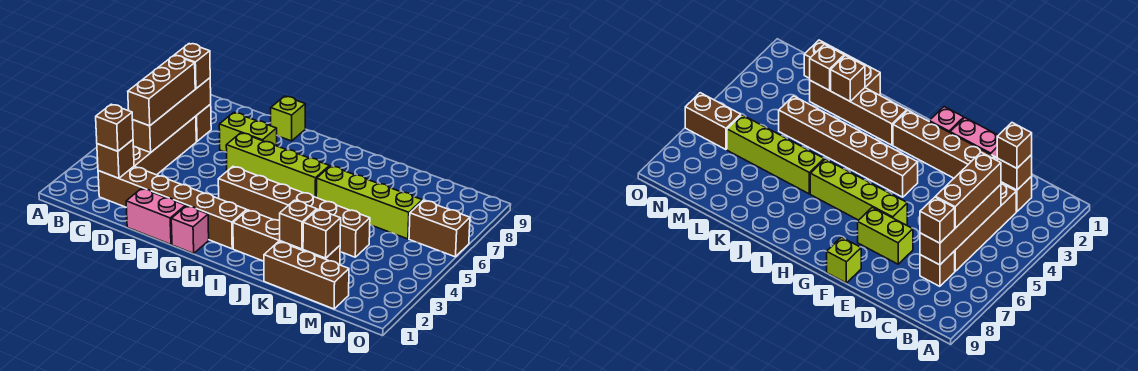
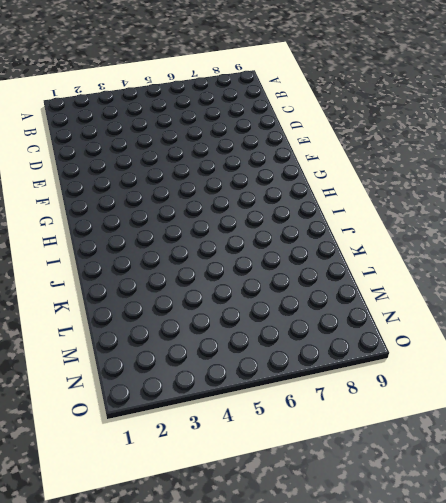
none -> brown 1x6 brick [98,166,247,249]
none -> brown 1x4 brick [133,116,196,175]
none -> brown 1x1 brick [196,104,211,141]

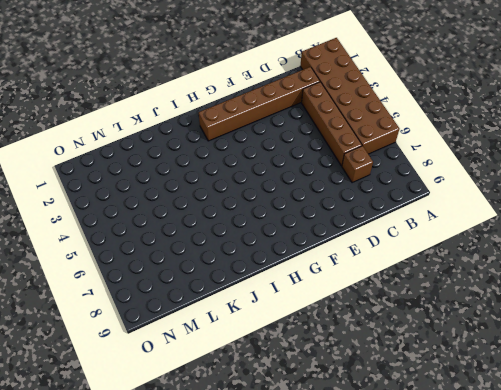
brown 2x6 brick [300,38,399,154] -> none
none -> pink 1x2 brick [126,188,185,245]
none -> lime 1x2 brick [219,112,277,152]
none -> lime 1x4 brick [226,133,329,197]

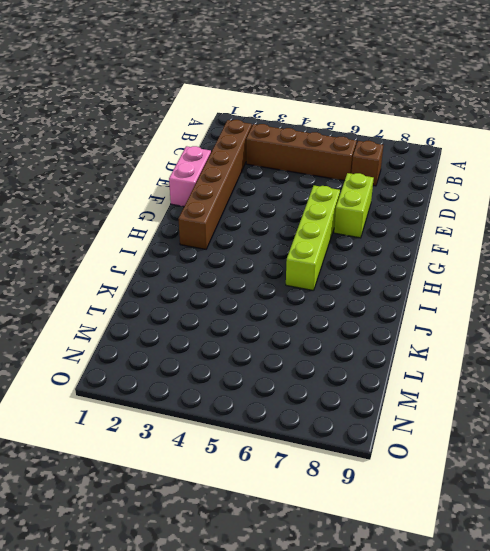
none -> lime 1x1 brick [271,96,305,141]
none -> pink 1x1 brick [171,206,209,253]
none -> brown 1x6 brick [218,167,370,257]

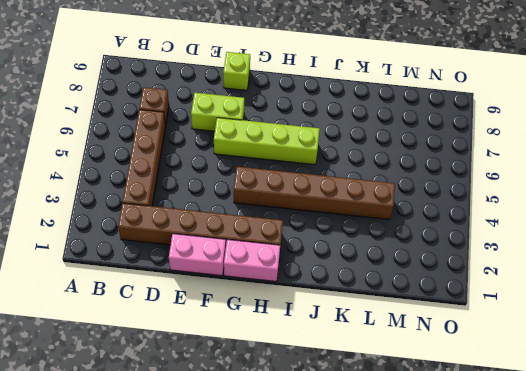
pink 1x2 brick [224,239,280,281] -> pink 1x1 brick [171,206,209,253]
none -> brown 1x4 brick [233,210,340,265]
none -> lime 1x4 brick [316,166,422,239]
none -> brown 1x3 brick [264,242,349,309]

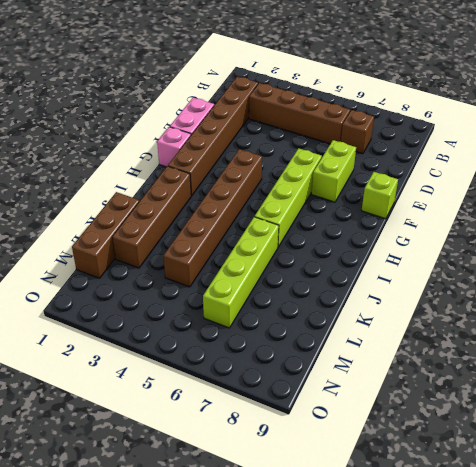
none -> brown 1x2 brick [409,200,470,257]
none -> brown 1x1 brick [97,140,134,178]
none -> brown 1x4 brick [132,78,211,153]

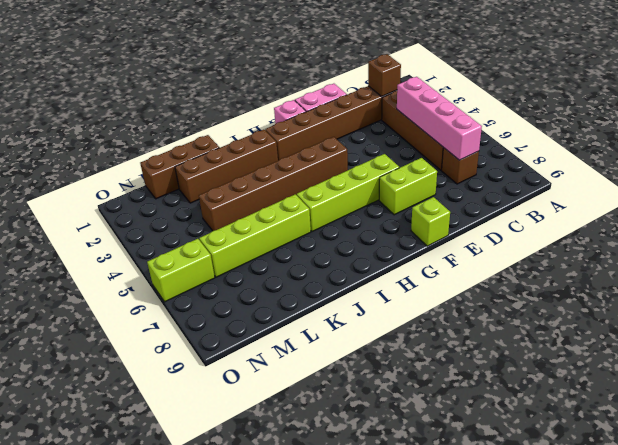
pink 1x4 brick [397,77,482,160] -> brown 1x4 brick [132,78,211,153]
lime 1x2 brick [147,239,215,302] -> brown 1x2 brick [409,200,470,257]
none -> brown 1x1 brick [280,200,317,249]
none -> brown 1x1 brick [303,209,341,258]
none -> brown 1x1 brick [96,104,133,151]

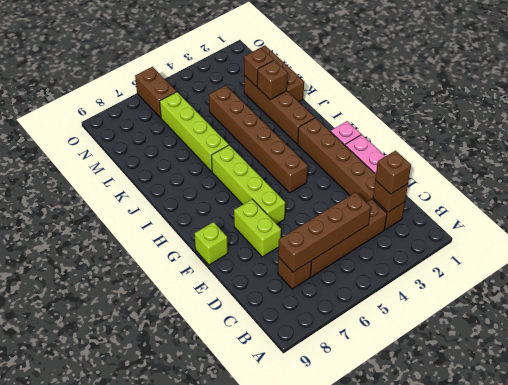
none -> brown 1x3 brick [128,55,195,126]
none -> brown 1x1 brick [175,44,210,89]

